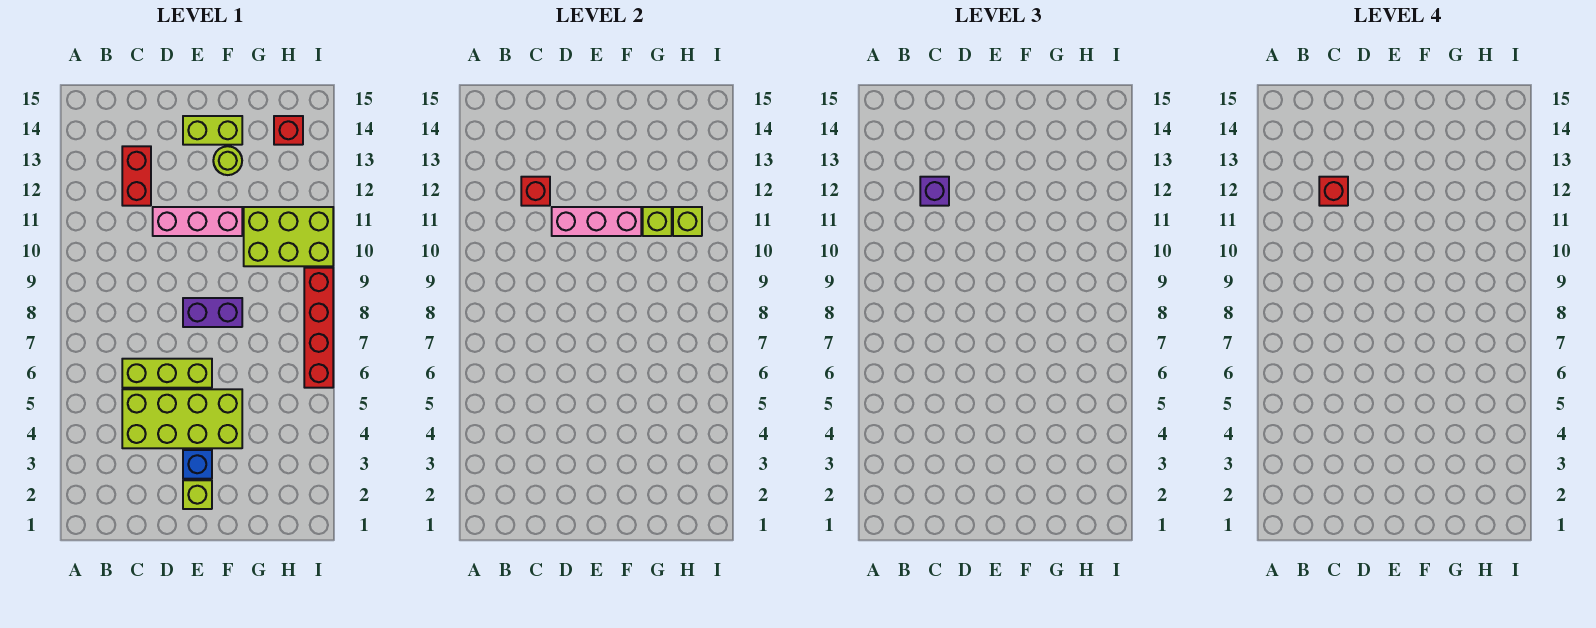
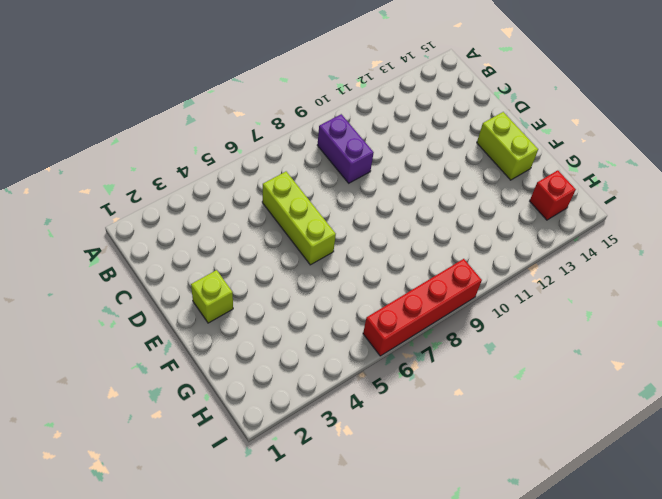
purple 1x2 brick [317,114,374,183] -> purple 1x2 brick moved to [183,298,242,327]
none -> lime 2x4 brick [122,389,242,448]
none -> red 1x2 brick [122,146,151,206]
none -> pink 1x3 brick [153,207,242,236]

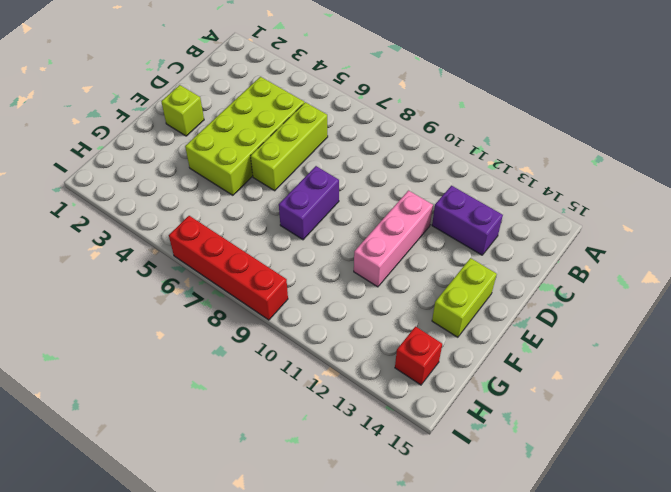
purple 1x2 brick [432,186,503,255] -> red 1x2 brick [122,146,151,206]
none -> blue 1x1 brick [183,450,212,479]
none -> lime 1x1 round brick [213,146,242,175]
none -> lime 2x3 brick [244,207,333,266]

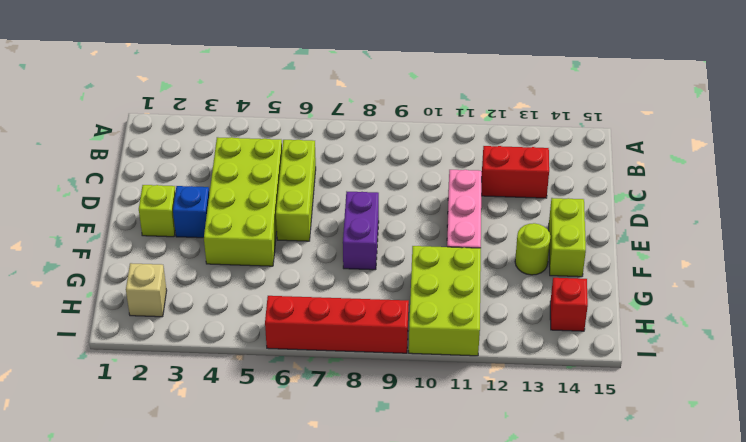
tan 1x1 brick [126,263,167,317] -> none
none -> red 1x1 brick [521,177,550,206]
none -> pink 1x3 brick [552,207,641,236]
none -> lime 1x1 brick [643,207,672,236]

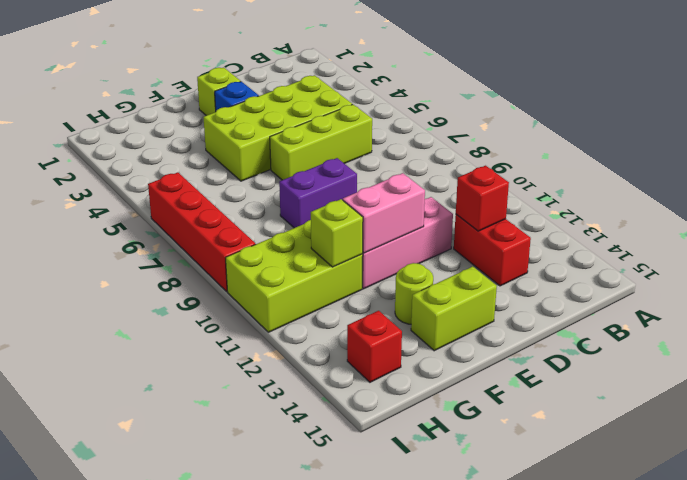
pink 1x2 brick [343,173,425,253] -> pink 1x3 brick [552,207,641,236]
none -> lime 1x1 brick [673,207,702,236]
none -> purple 1x1 brick [920,177,949,206]
none -> red 1x1 brick [1319,177,1348,206]

